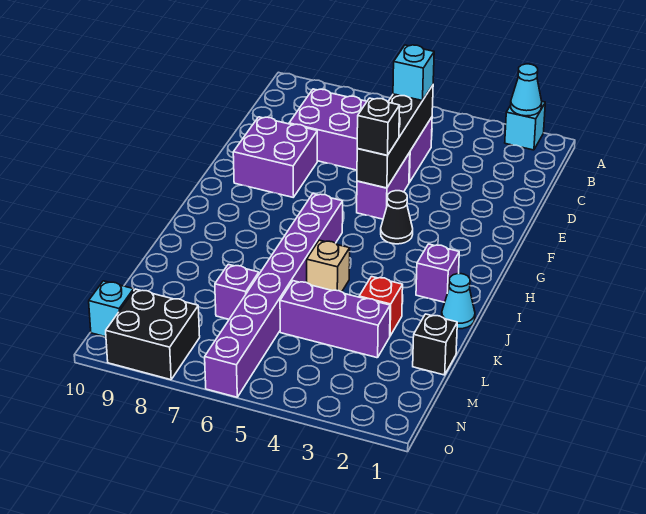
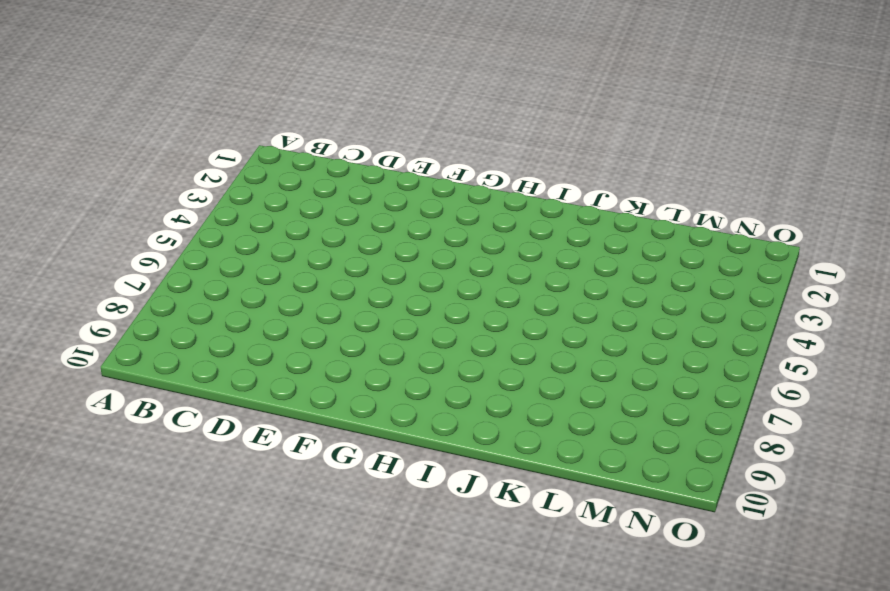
none -> cyan 1x1 brick [505,102,545,150]
none -> purple 2x4 brick [289,89,432,182]
none -> purple 1x2 brick [357,153,410,219]

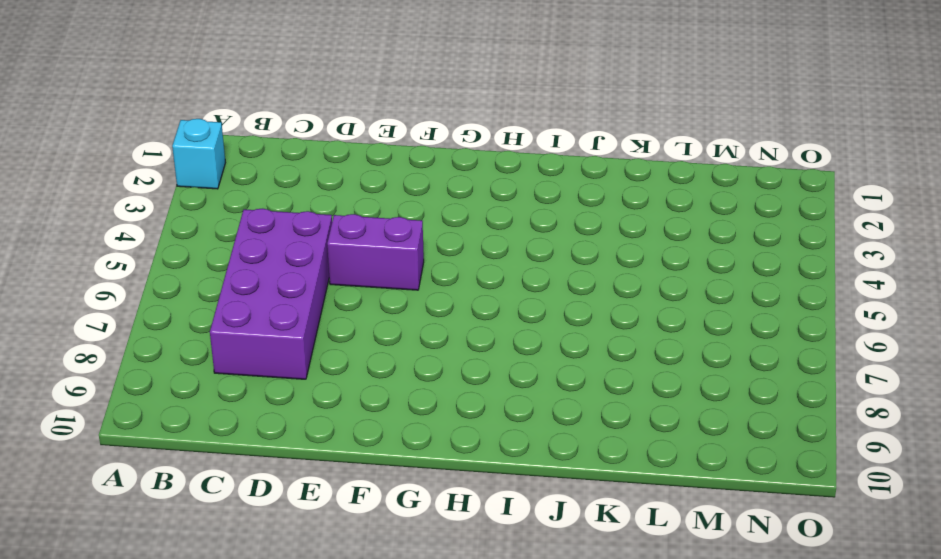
none -> purple 2x2 brick [233,117,317,197]
none -> black 1x1 cone [381,191,413,244]
none -> purple 1x8 brick [205,194,343,397]

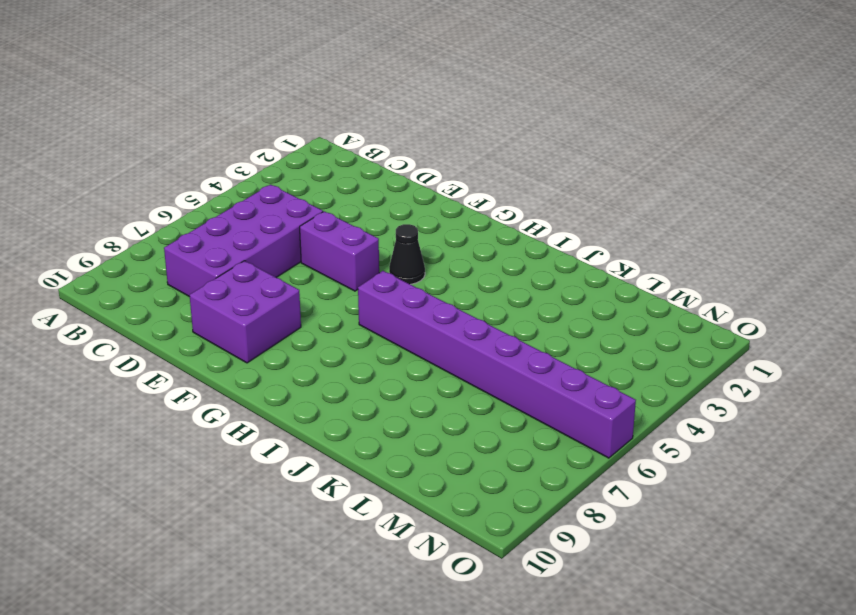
none -> cyan 1x1 brick [505,102,545,150]
none -> purple 1x1 brick [416,244,459,302]
none -> cyan 1x1 cone [442,274,475,329]

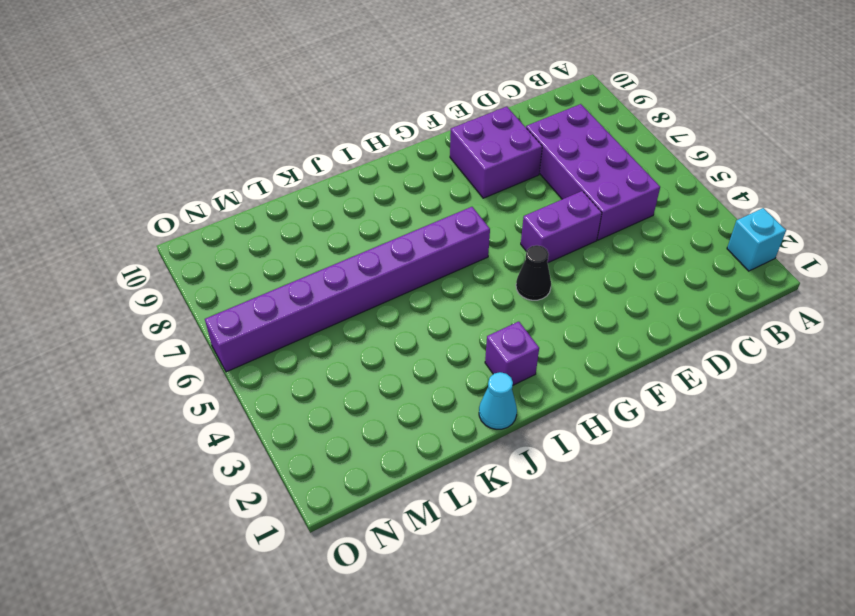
none -> tan 1x1 brick [307,240,350,292]
none -> red 1x1 brick [359,277,403,336]
none -> black 1x1 brick [413,314,457,375]

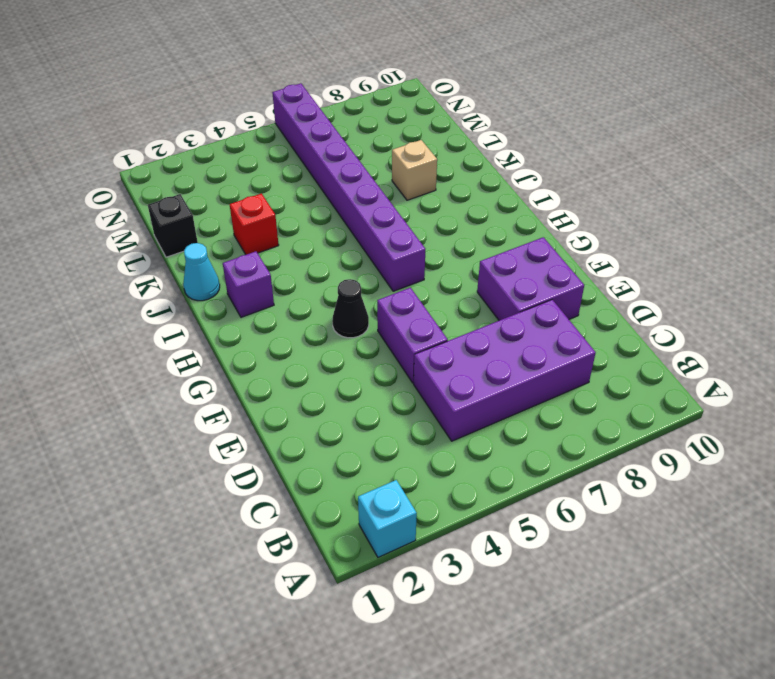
tan 1x1 brick [392,140,437,200] -> tan 1x1 brick moved to [307,240,350,292]
none -> purple 1x3 brick [280,281,390,358]
none -> purple 1x1 brick [215,264,259,319]
none -> black 2x2 brick [106,289,200,380]

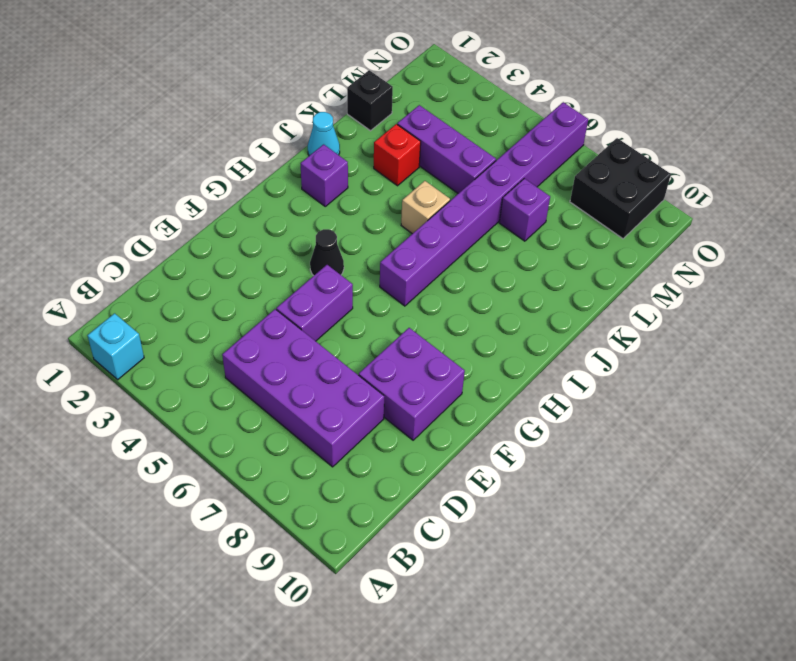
none -> cyan 1x1 brick [89,281,134,337]
none -> cyan 1x1 cone [511,64,542,116]
none -> black 1x4 brick [357,85,433,188]

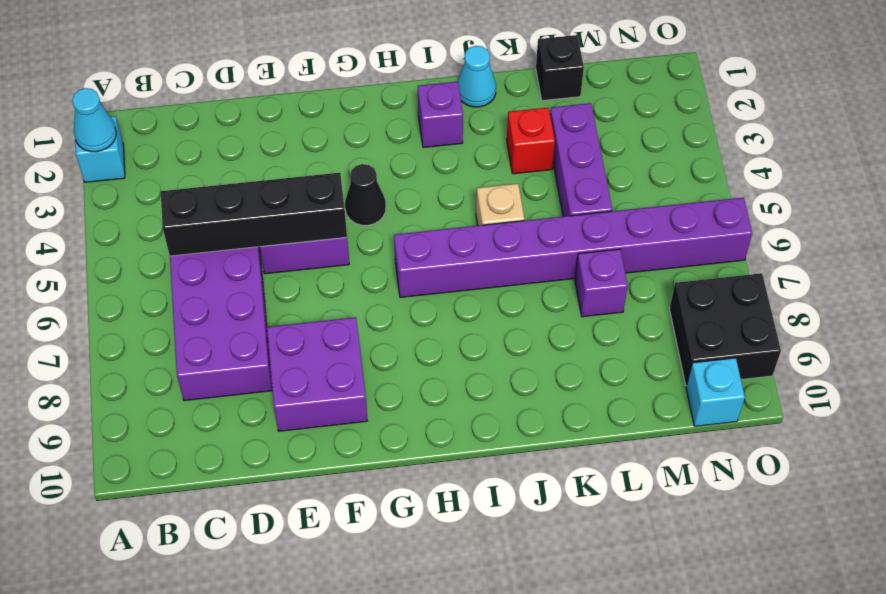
none -> cyan 1x1 brick [393,45,434,101]
none -> black 1x1 brick [357,98,400,155]

